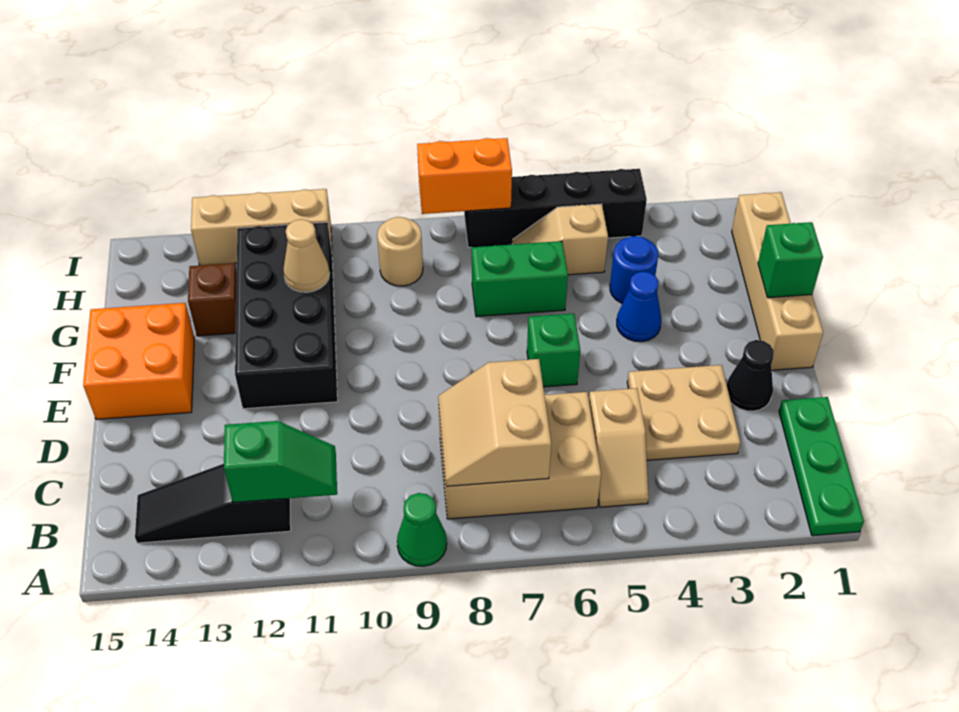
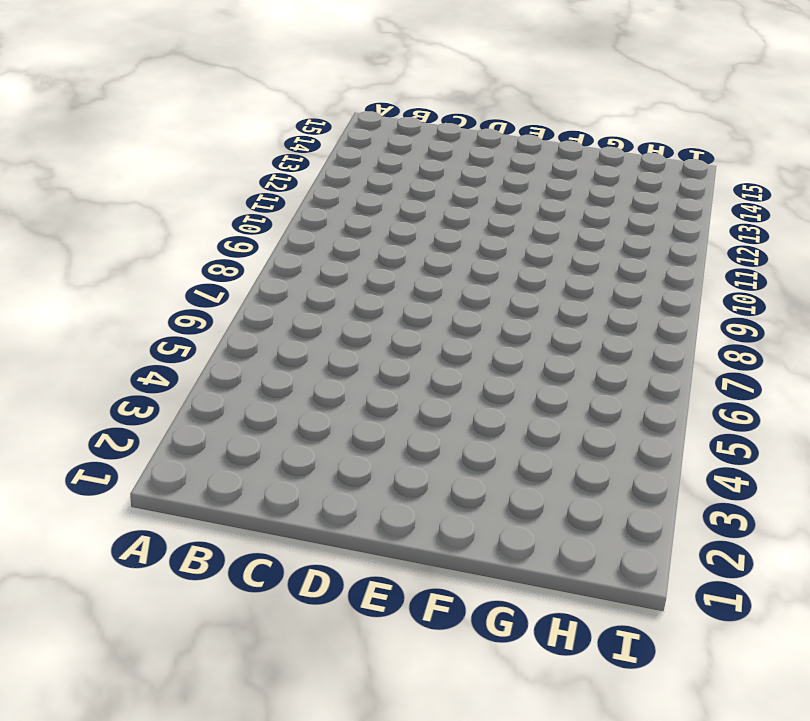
none -> green 1x3 plate [779,397,864,536]
none -> green 1x1 cone [397,493,447,566]
none -> tan 1x2 slope [589,388,649,507]

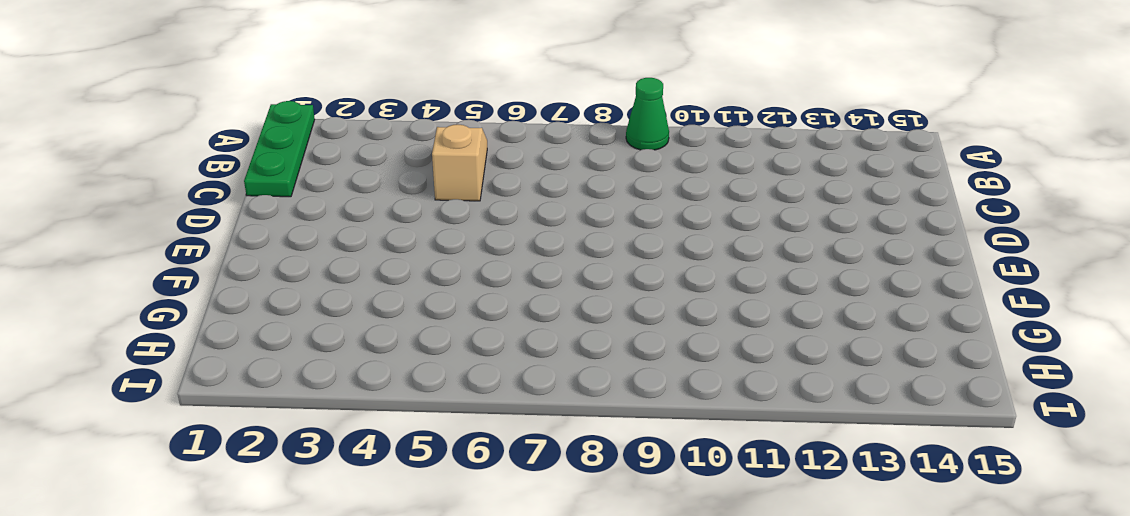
none -> tan 2x3 brick [439,392,601,519]
none -> black 1x3 slope [135,464,291,543]
none -> tan 2x2 plate [627,365,740,460]

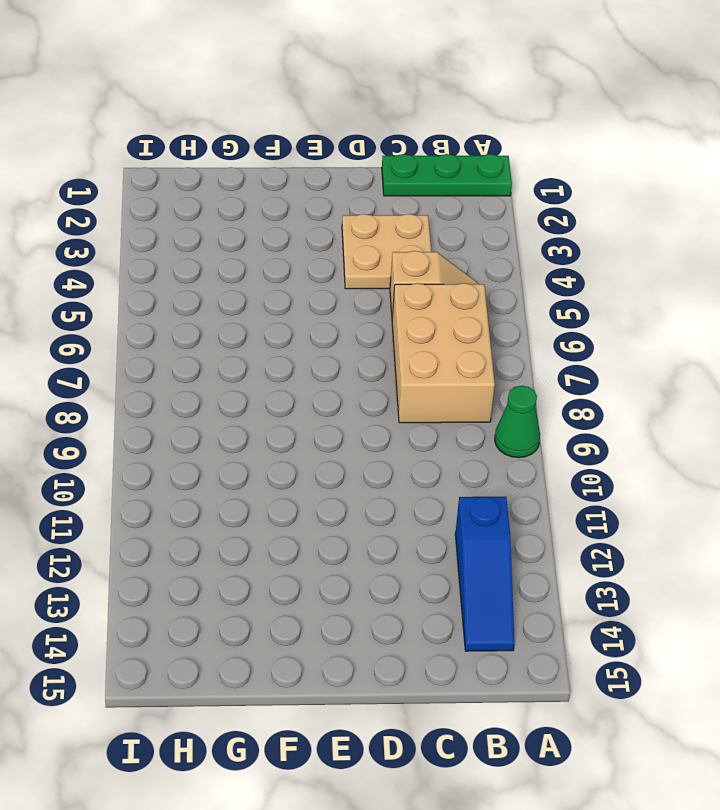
blue 1x3 slope [455,497,514,651] -> black 1x3 slope [135,464,291,543]
none -> black 1x1 cone [727,340,774,411]
none -> tan 1x4 brick [732,192,823,370]
none -> green 1x1 brick [527,313,580,387]

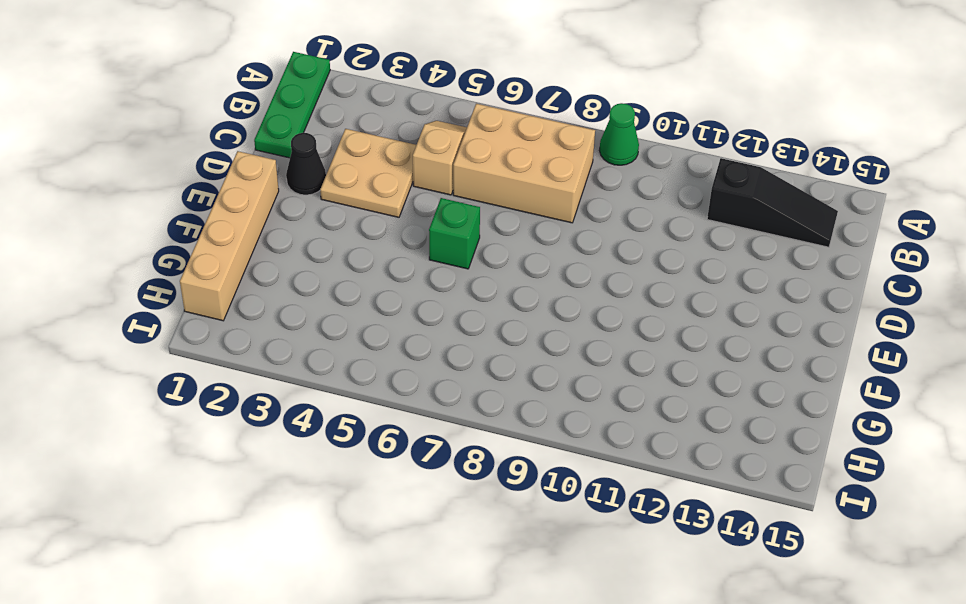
none -> black 2x4 brick [235,222,338,409]
none -> orange 2x2 brick [83,303,194,419]
none -> blue 1x1 cone [617,271,661,342]

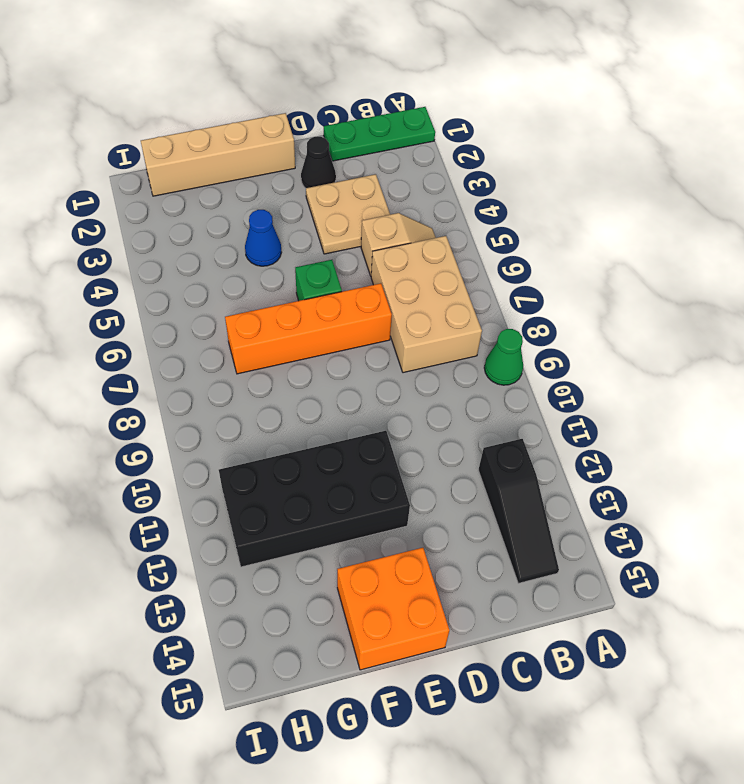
orange 1x4 brick [225,283,392,374] -> green 1x2 brick [472,241,568,317]
none -> blue 1x1 round brick [610,236,658,303]
none -> brown 1x1 brick [188,263,237,336]
none -> tan 1x2 slope [512,204,608,275]

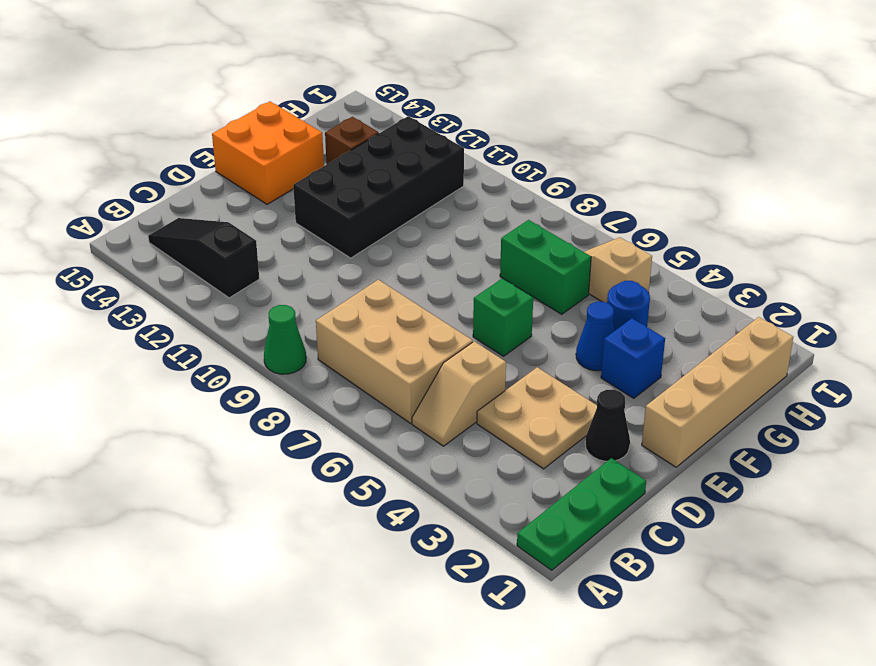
blue 1x1 brick [601,318,665,398] -> none
none -> tan 1x1 round brick [377,217,423,286]
none -> black 1x4 brick [464,169,647,248]
none -> tan 1x3 brick [191,189,332,266]

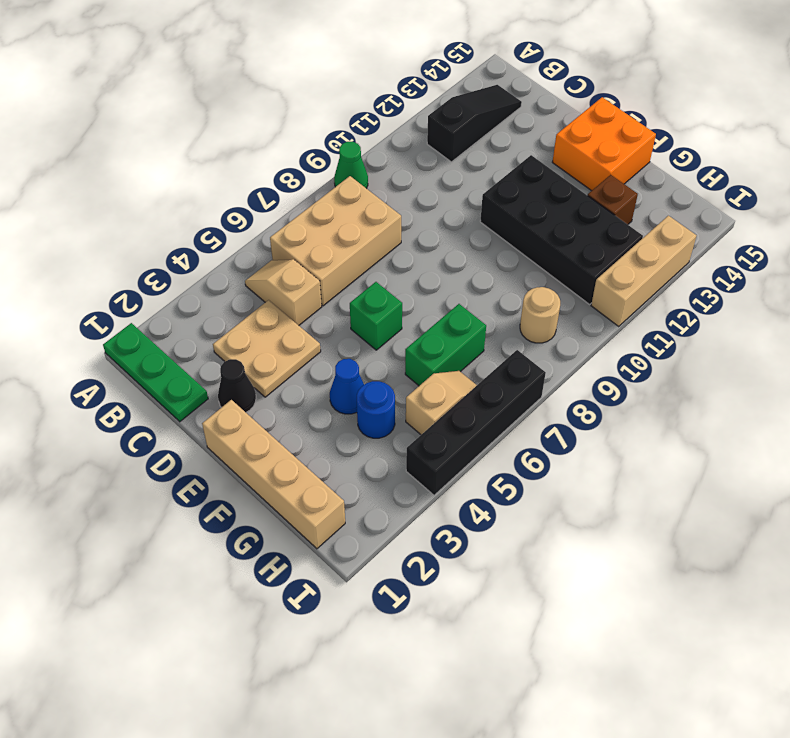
none -> tan 2x2 slope [438,359,551,486]
none -> green 1x2 slope [224,421,337,503]
none -> green 1x1 brick [758,222,823,298]

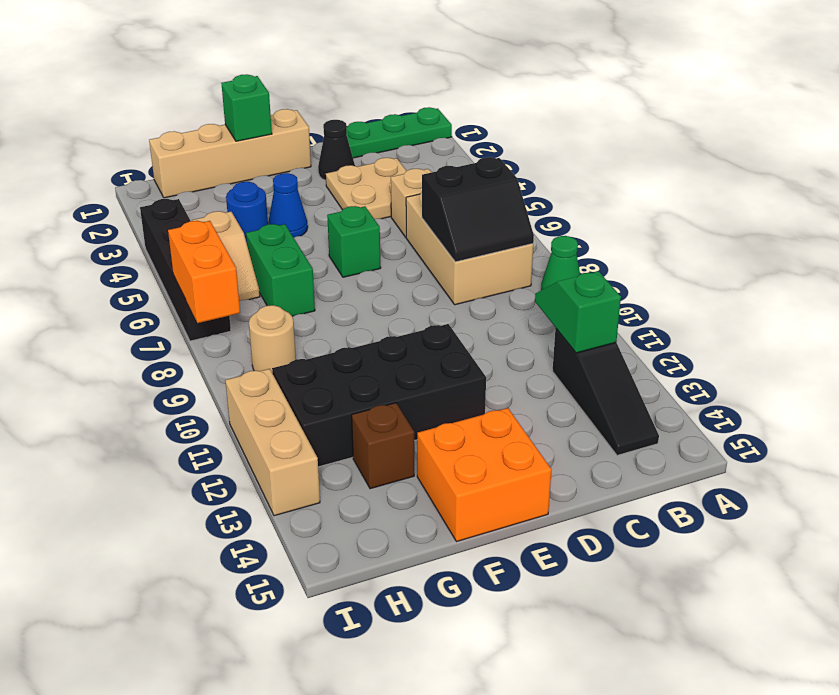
black 2x2 slope [422,157,534,262] -> tan 2x2 slope [438,359,551,486]
none -> tan 1x1 cone [283,219,330,292]

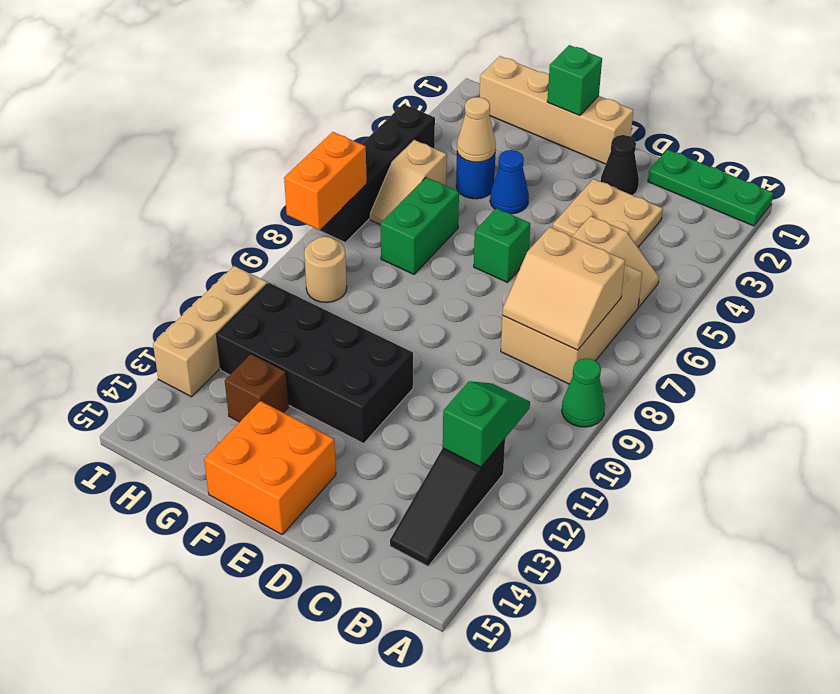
tan 1x1 cone [457,97,496,162] -> tan 1x1 cone moved to [283,219,330,292]

